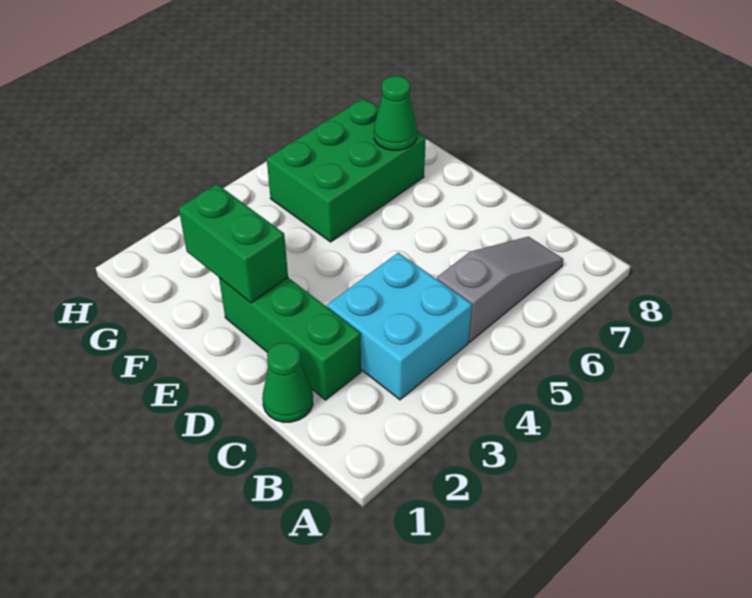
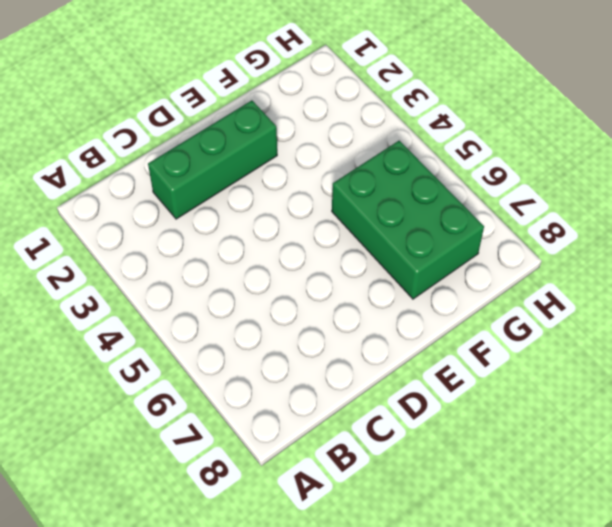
none -> cyan 2x2 brick [327,253,472,400]
none -> grey 1x3 slope [437,237,564,342]

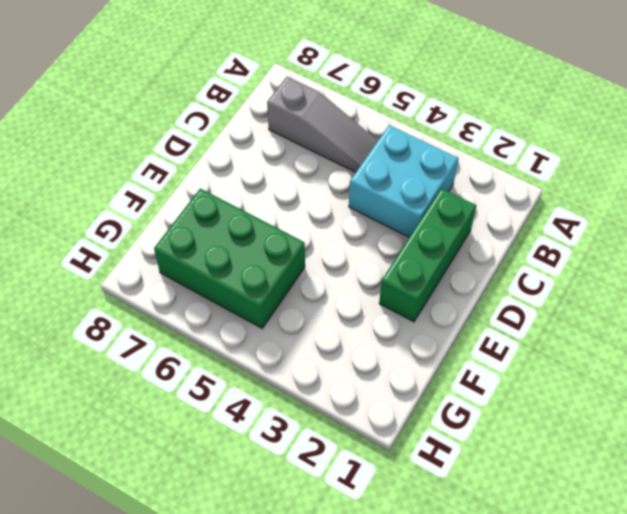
grey 1x3 slope [267,77,378,172] -> grey 1x3 slope turned to [437,237,564,342]
none -> green 1x1 cone [262,343,313,422]
none -> green 1x2 brick [179,184,288,303]

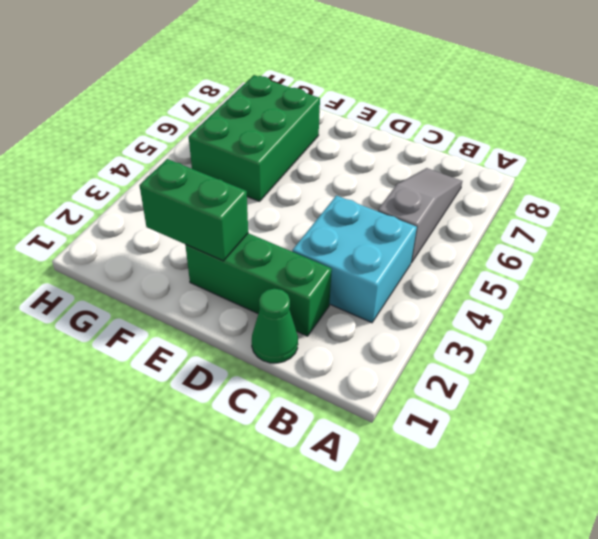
none -> green 1x1 cone [374,76,417,150]

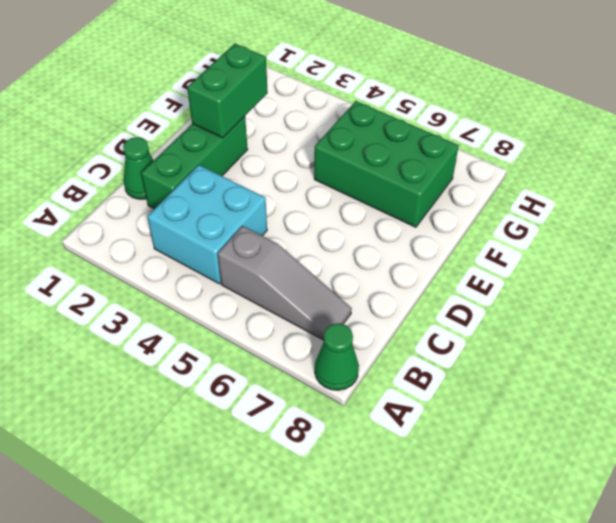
green 1x1 cone [315,323,359,390] -> green 1x1 cone moved to [374,76,417,150]

